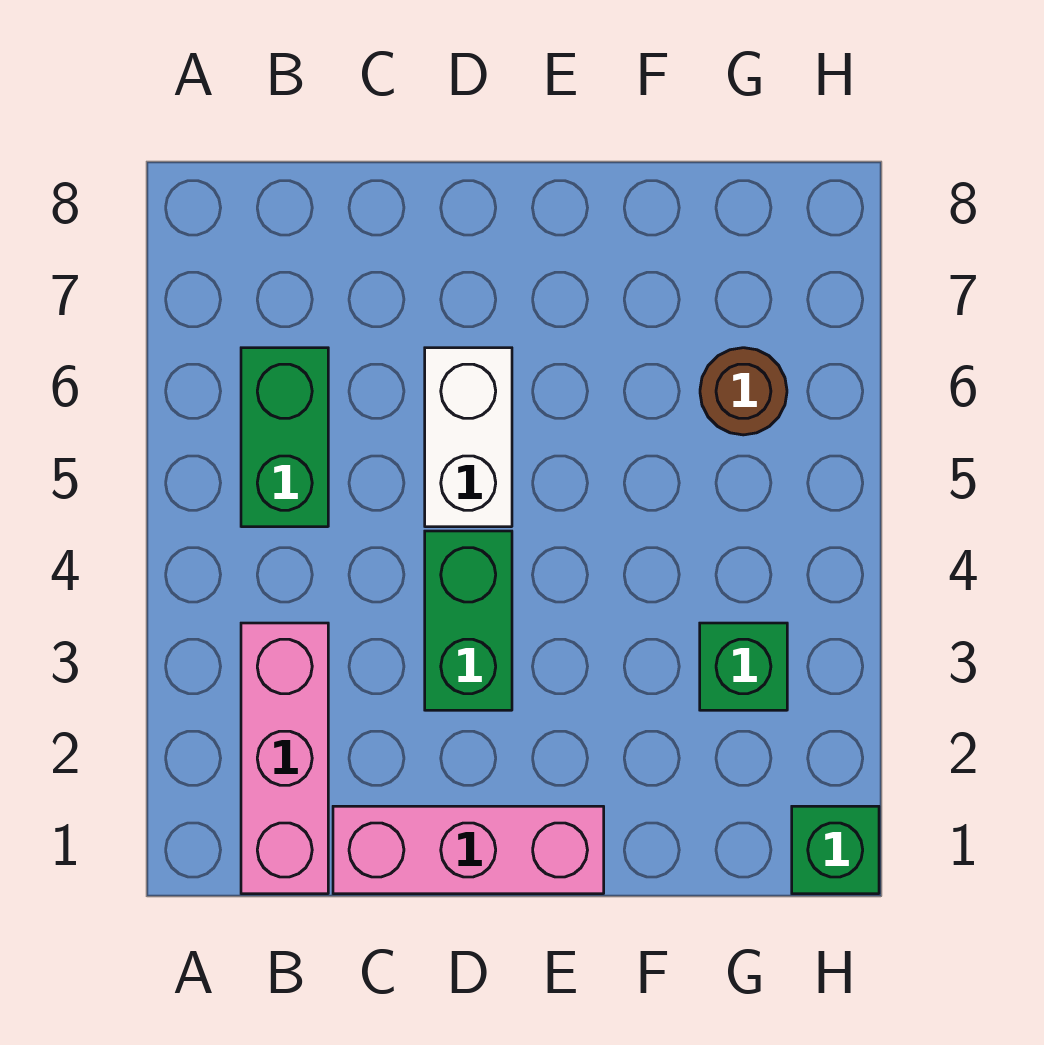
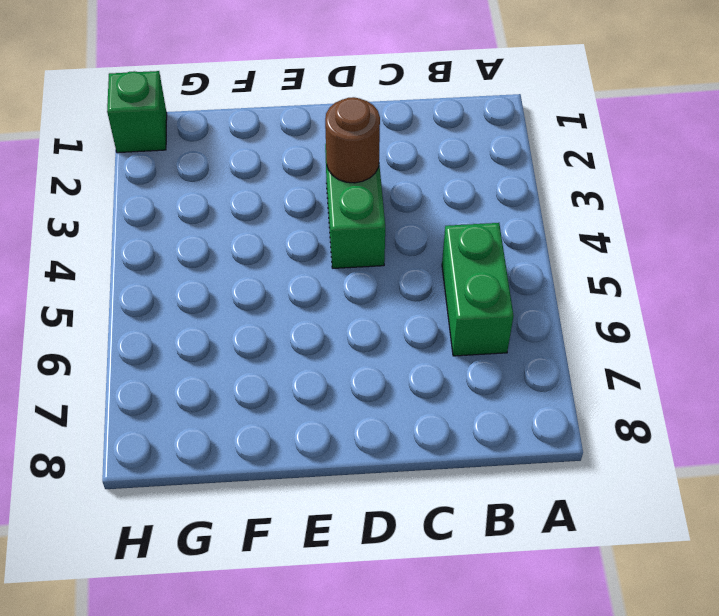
brown 1x1 round brick [325,97,380,183] -> brown 1x1 round brick moved to [700,348,787,435]
none -> pink 1x3 brick [241,623,328,894]
none -> pink 1x3 brick [333,806,604,894]

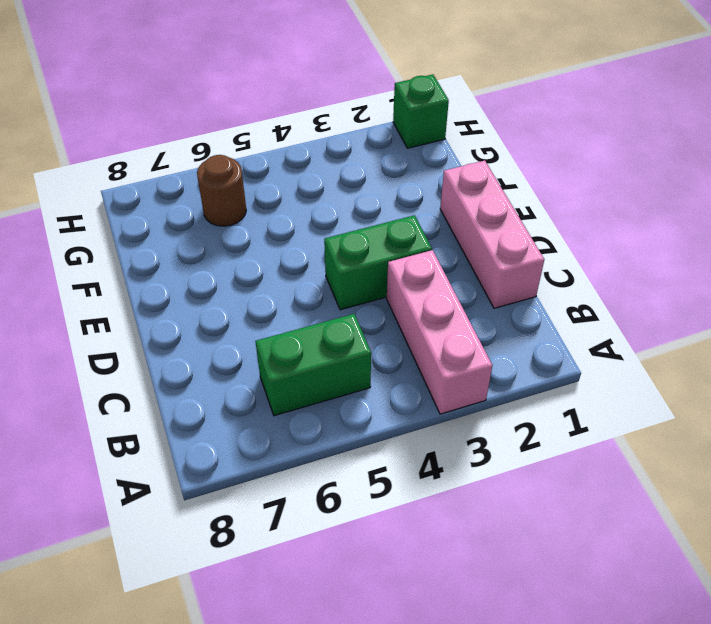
pink 1x3 brick [387,250,492,414] -> pink 1x3 brick turned to [241,623,328,894]
none -> white 1x2 brick [425,348,512,527]
none -> green 1x1 brick [700,623,787,710]

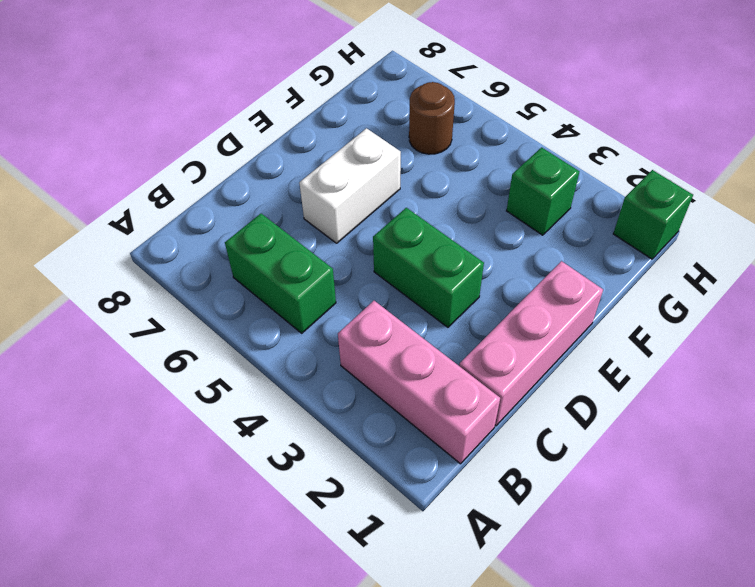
white 1x2 brick [300,128,401,243] -> white 1x2 brick turned to [425,348,512,527]

